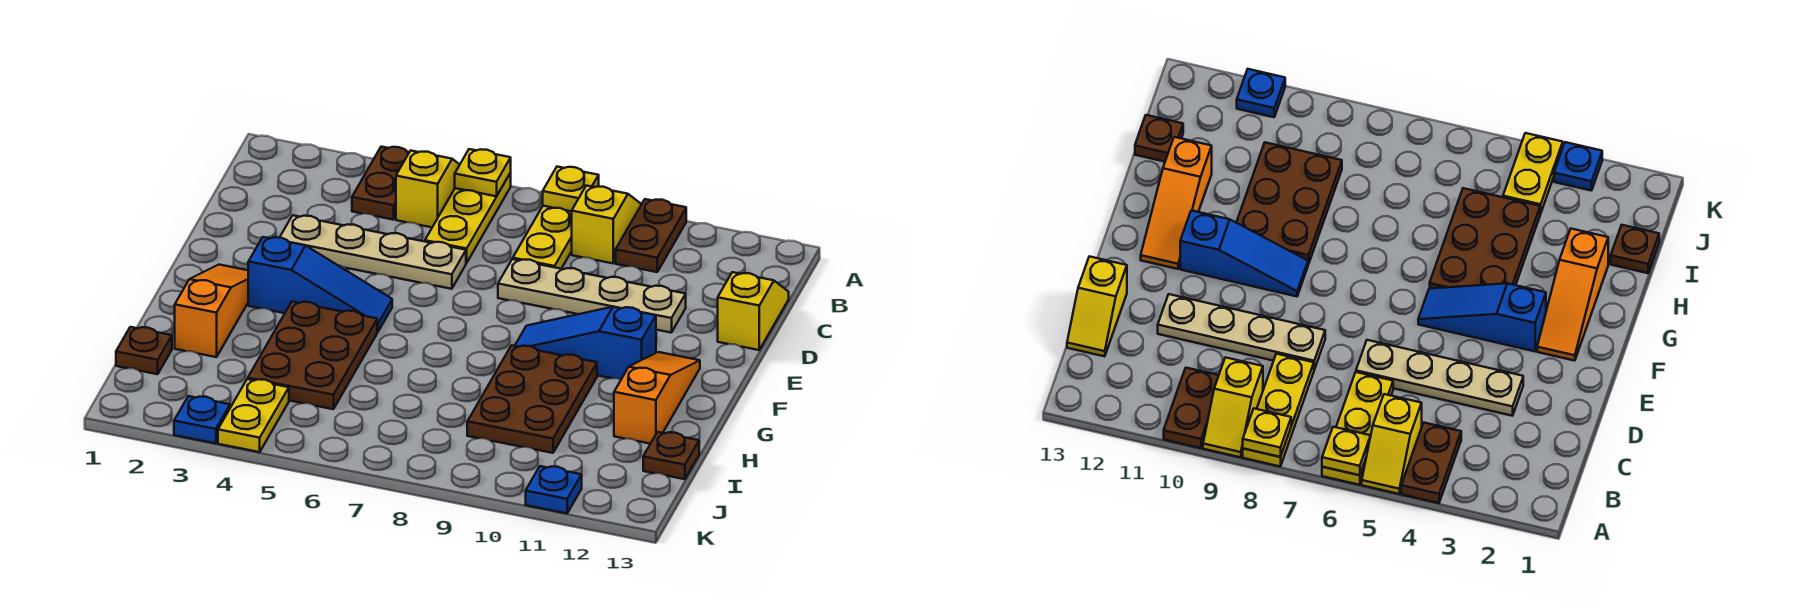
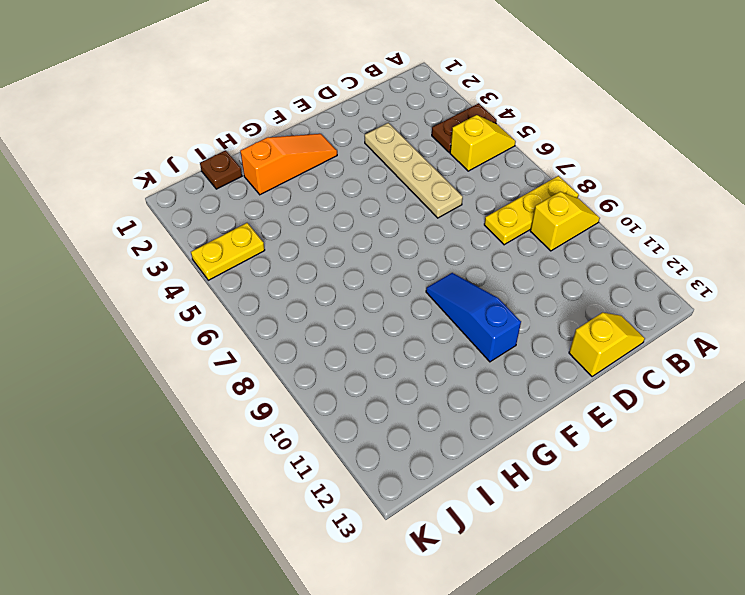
none -> yellow 1x3 plate [425,173,511,263]
none -> brown 1x2 plate [616,199,686,272]
none -> tan 1x4 plate [498,259,686,333]

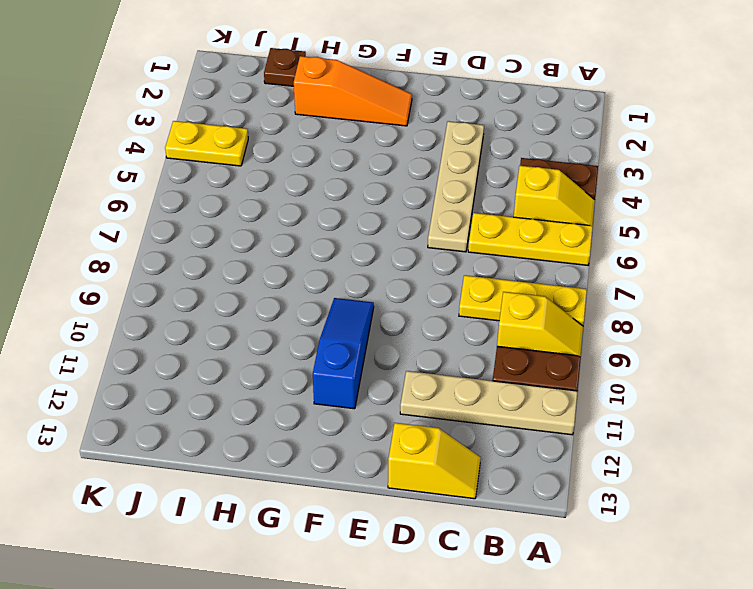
tan 1x4 plate [400,371,578,435] -> tan 1x4 plate turned to [498,259,686,333]
none -> blue 1x3 slope [248,237,392,332]
none -> orange 1x3 slope [614,352,700,444]
none -> brown 2x3 plate [248,302,377,409]

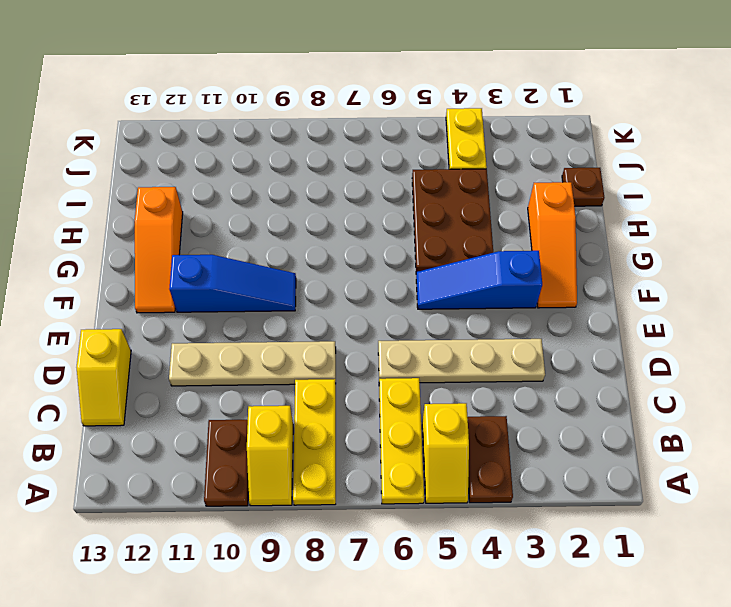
none -> brown 2x3 plate [467,345,597,453]
none -> brown 1x1 plate [643,432,699,479]
none -> blue 1x1 plate [174,396,230,443]

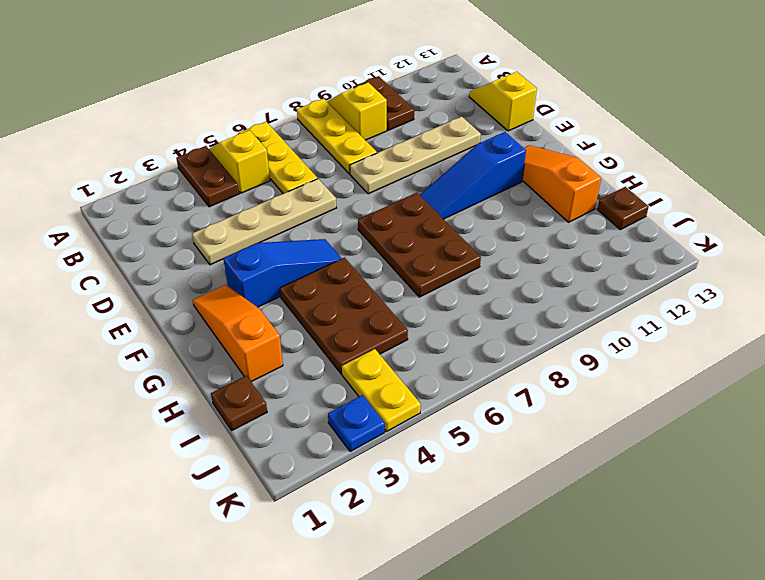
brown 2x3 plate [358,193,481,297] -> brown 2x3 plate moved to [467,345,597,453]
none -> blue 1x1 plate [526,466,582,513]
none -> yellow 1x1 plate [455,149,511,196]
none -> yellow 1x1 plate [543,167,599,211]

